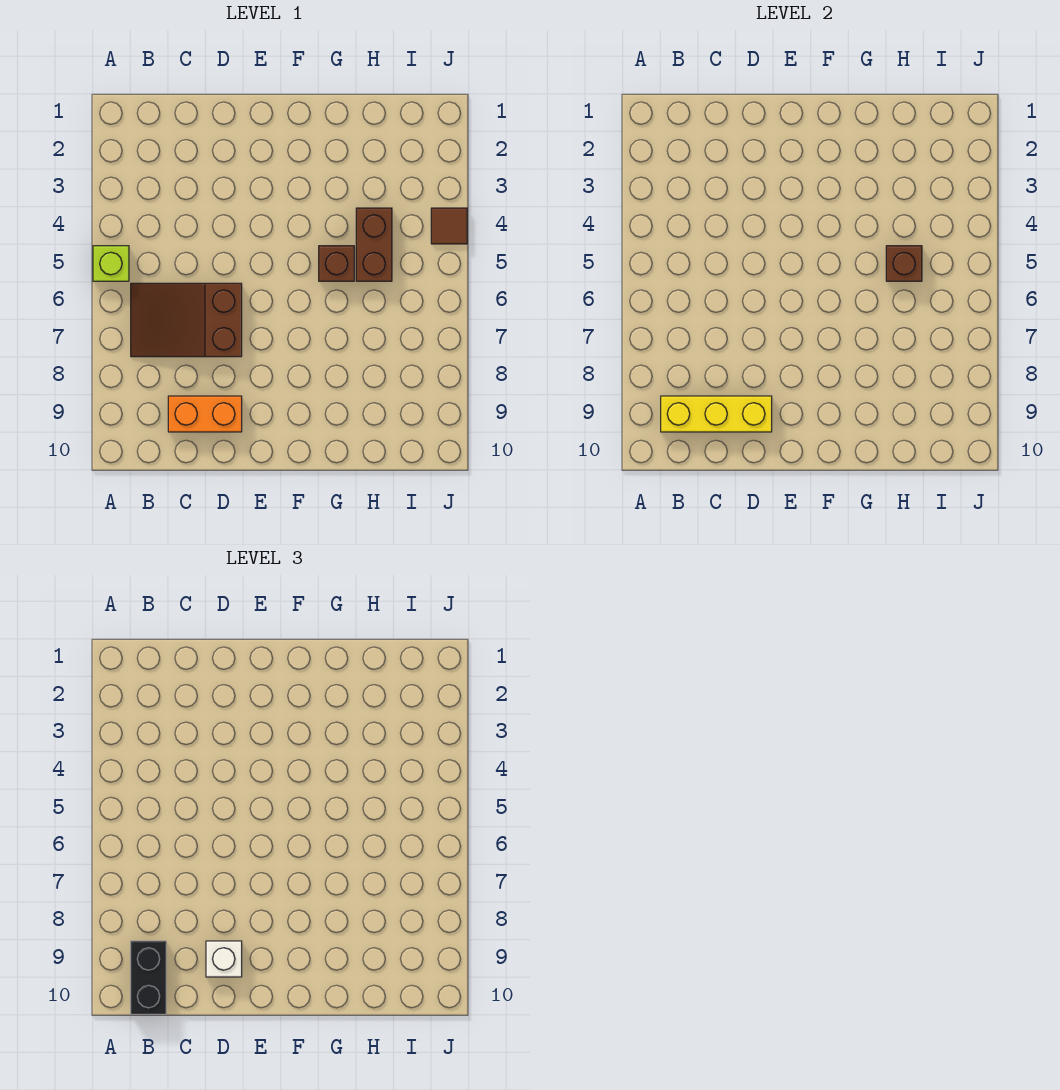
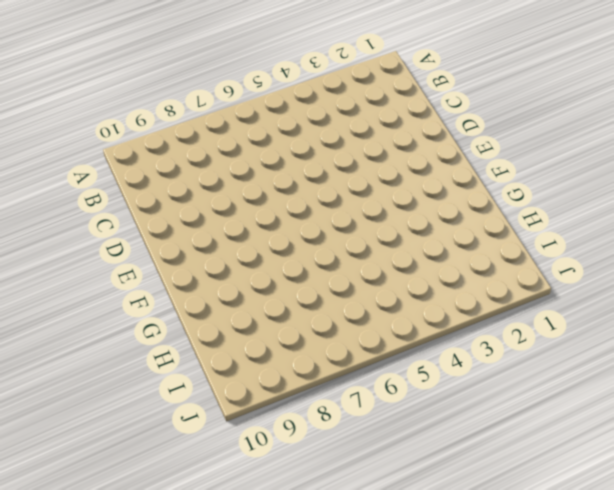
none -> lime 1x1 brick [93,246,129,281]
none -> brown 2x3 slope [131,283,242,357]

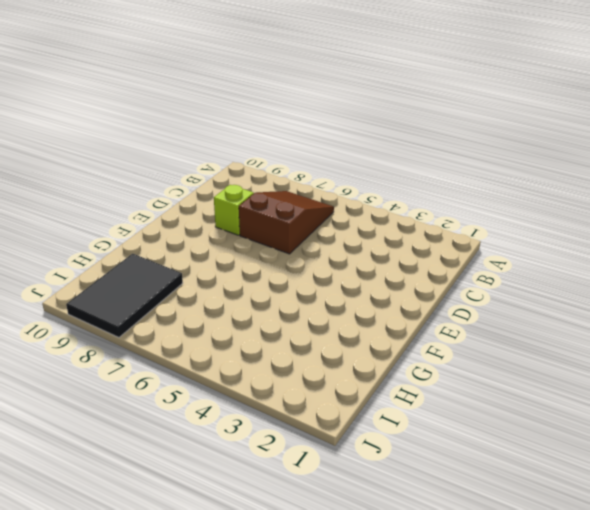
lime 1x1 brick [214,185,254,235] -> lime 1x1 brick moved to [93,246,129,281]
black 2x3 tile [66,254,183,337] -> none
none -> orange 1x2 brick [168,396,242,432]
none -> brown 1x1 brick [319,246,354,281]

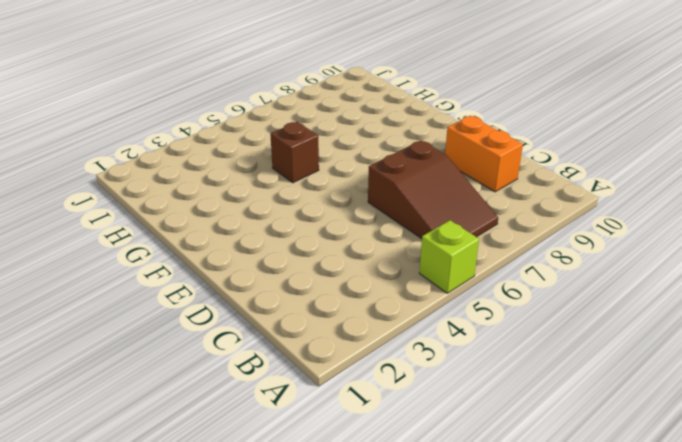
none -> brown 1x2 brick [356,208,392,281]
none -> brown 1x1 tile [431,208,467,244]

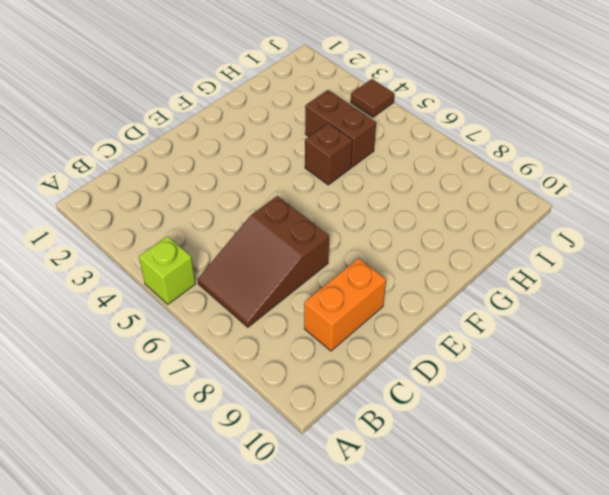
none -> yellow 1x3 brick [661,396,772,432]
none -> brown 1x1 brick [886,246,922,281]

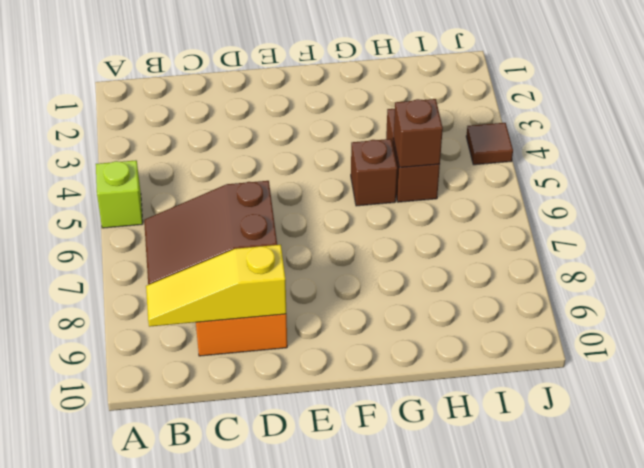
yellow 1x3 slope [146,245,286,327] -> yellow 1x3 brick [661,396,772,432]
none -> black 1x2 brick [131,941,166,1014]
none -> white 1x1 brick [206,941,242,977]

